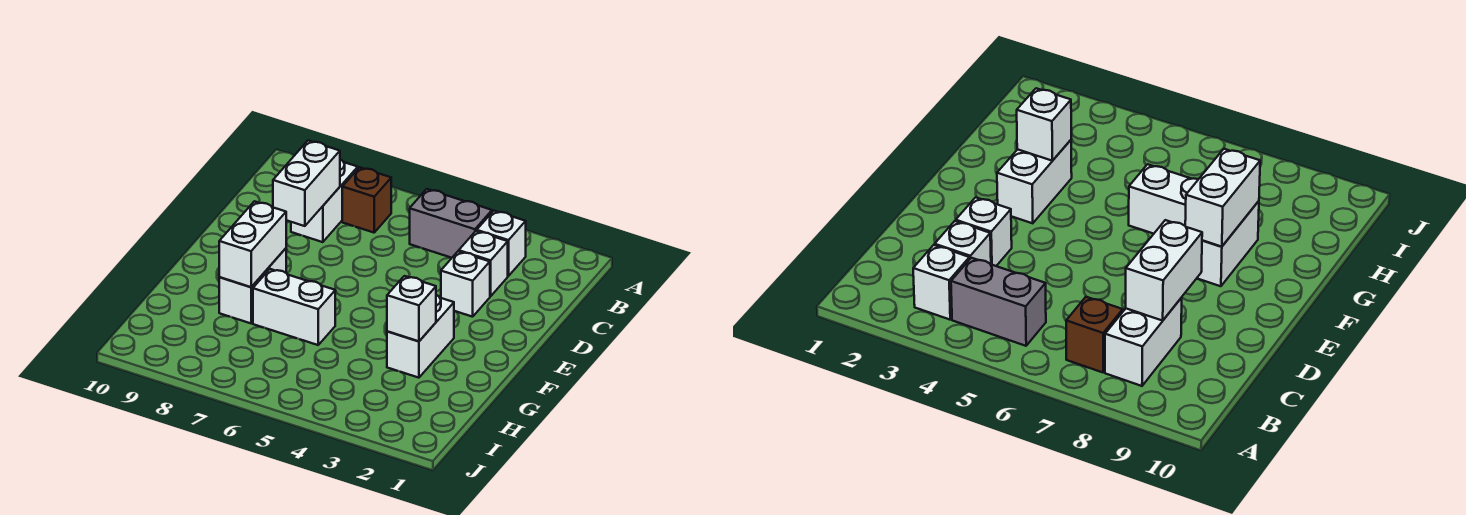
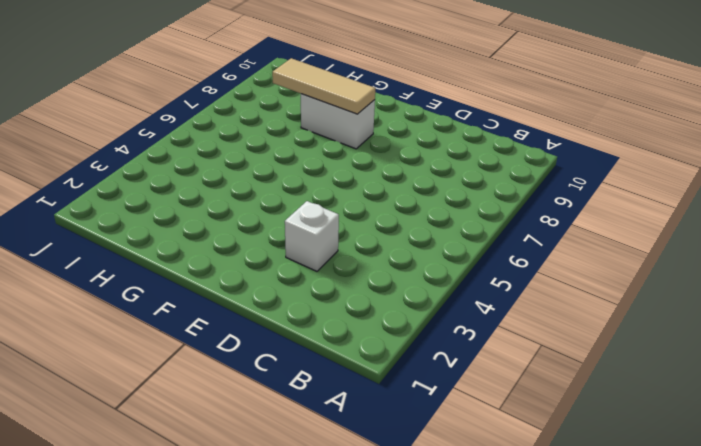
tan 1x3 tile [272,58,375,114] -> white 1x2 brick [219,201,286,287]
none -> white 1x1 brick [477,211,526,276]
none -> grey 1x2 brick [410,189,492,258]
none -> brown 1x1 brick [342,167,391,233]

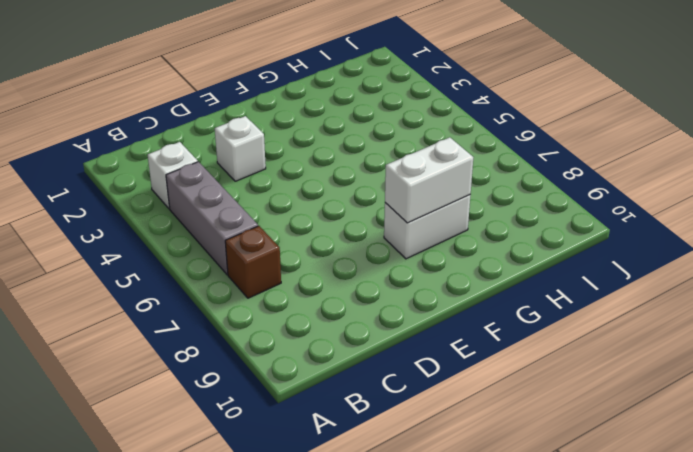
grey 1x3 brick [166,162,258,275] -> grey 1x2 brick [410,189,492,258]
none -> white 1x2 brick [291,160,358,242]
none -> white 1x1 brick [459,231,508,296]
none -> white 1x2 brick [387,295,454,378]

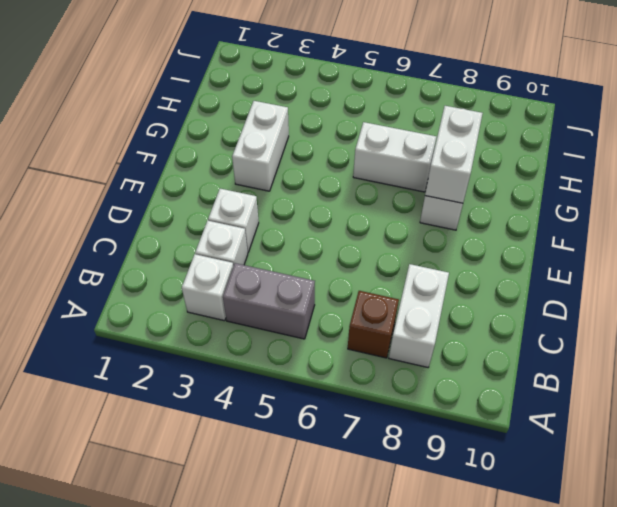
none -> white 1x2 brick [273,141,340,226]
none -> white 1x1 brick [387,276,436,341]

